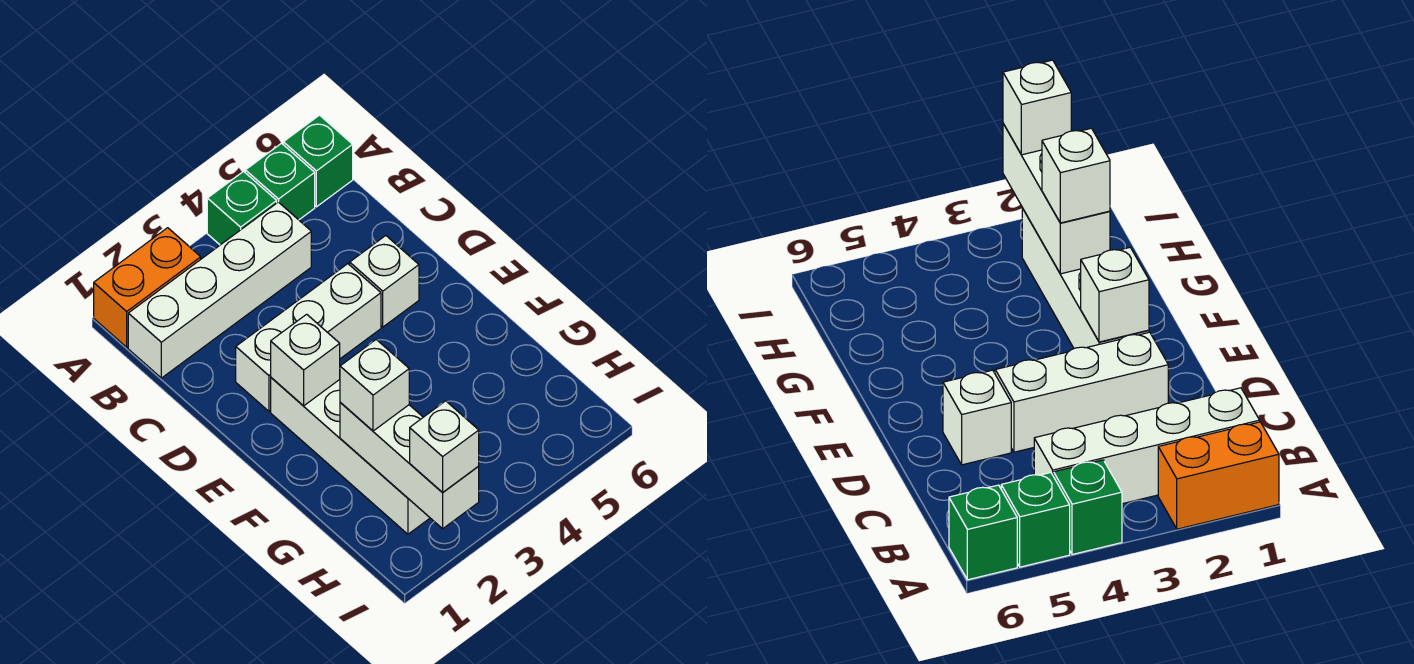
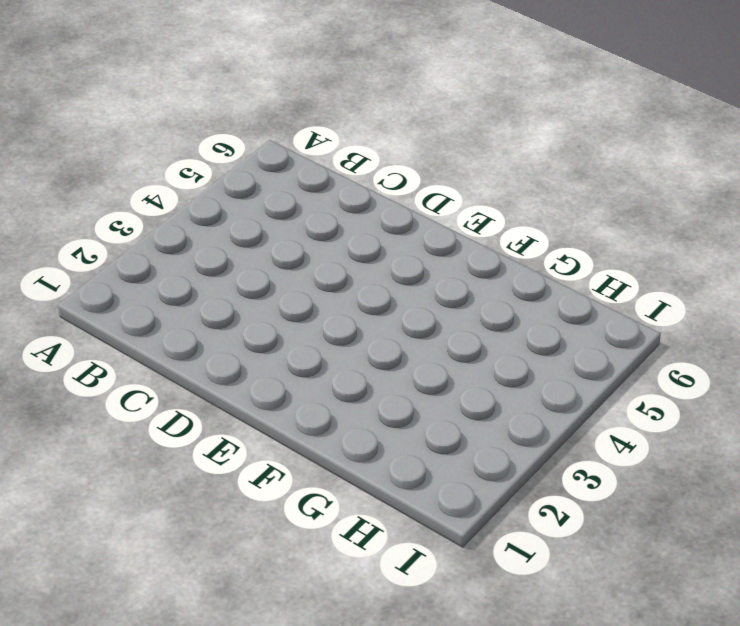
none -> orange 1x2 brick [94,228,201,347]
none -> green 1x1 brick [207,171,277,245]
none -> green 1x1 brick [245,143,315,220]

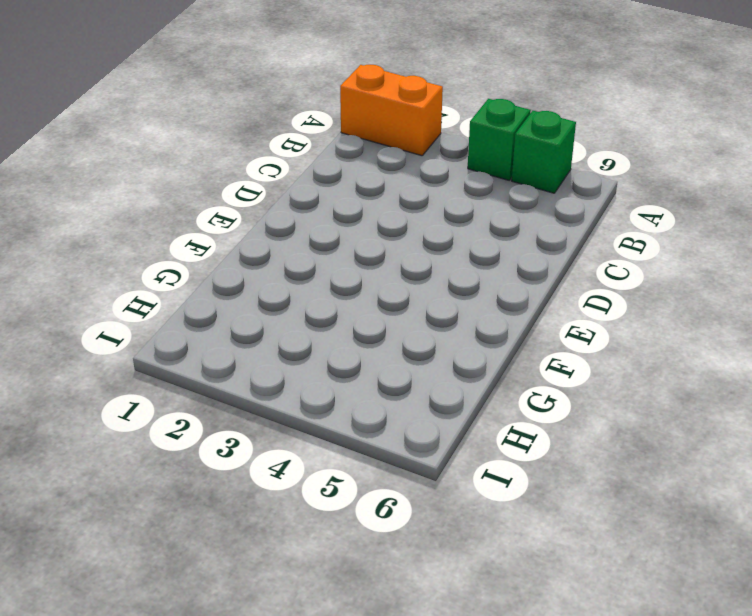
none -> green 1x1 brick [283,115,353,207]
none -> white 1x4 brick [128,202,311,378]
none -> white 1x3 brick [236,264,381,411]

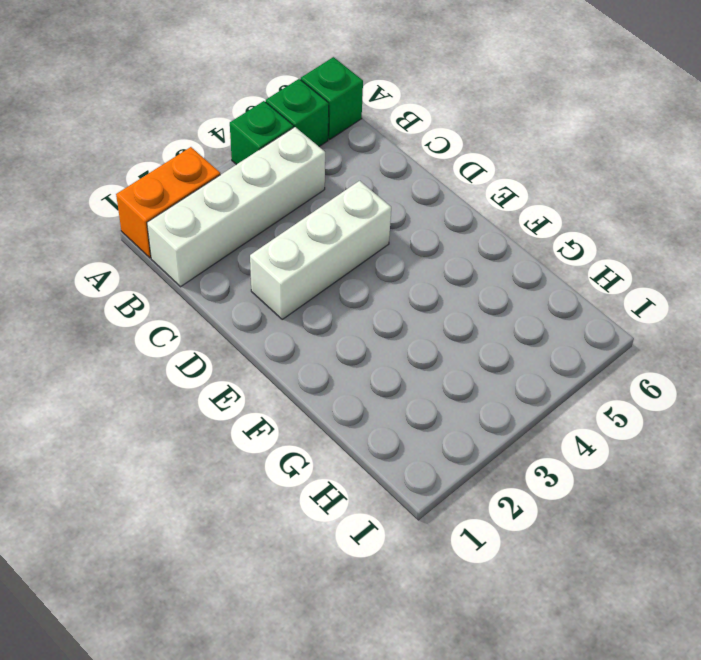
none -> white 1x1 brick [350,236,419,327]
none -> white 1x4 brick [271,378,430,534]
none -> white 1x1 brick [271,314,340,406]

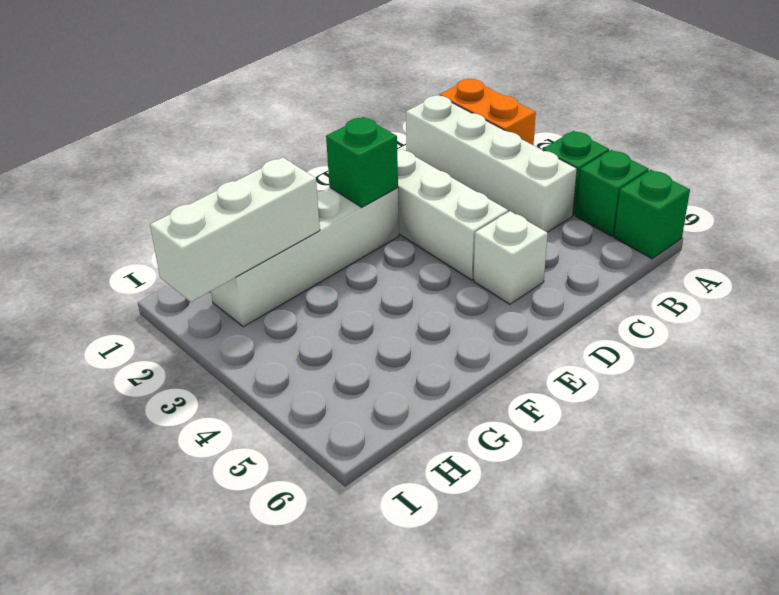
green 1x1 brick [326,117,398,207] -> white 1x1 brick [271,314,340,406]
none -> white 1x1 brick [340,340,409,431]
none -> white 1x1 brick [410,401,479,493]

